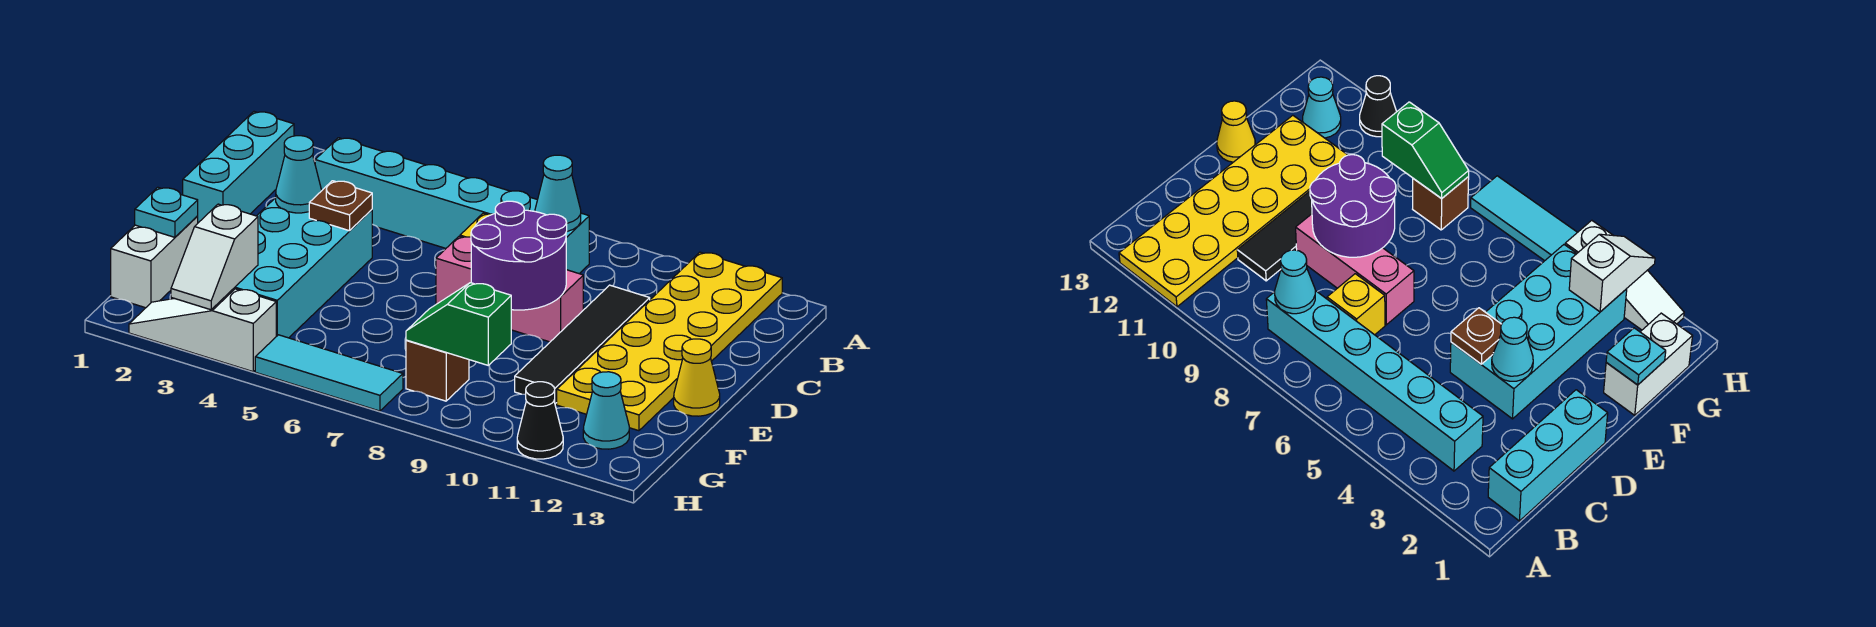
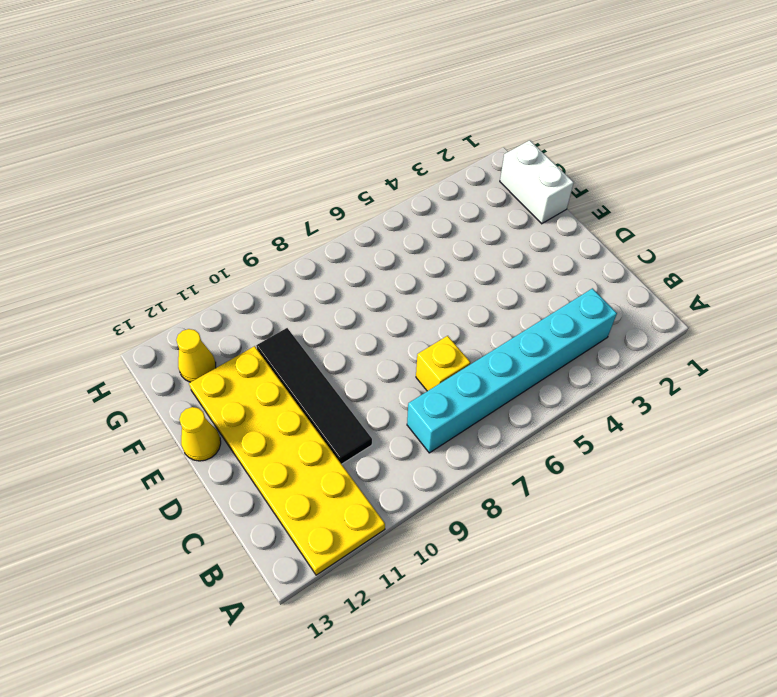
yellow 1x1 cone [176,329,216,382] -> cyan 1x1 cone [583,372,629,449]
none -> cyan 1x3 brick [183,112,294,223]
none -> cyan 2x4 brick [234,198,372,338]
none -> pink 1x3 brick [436,236,583,342]

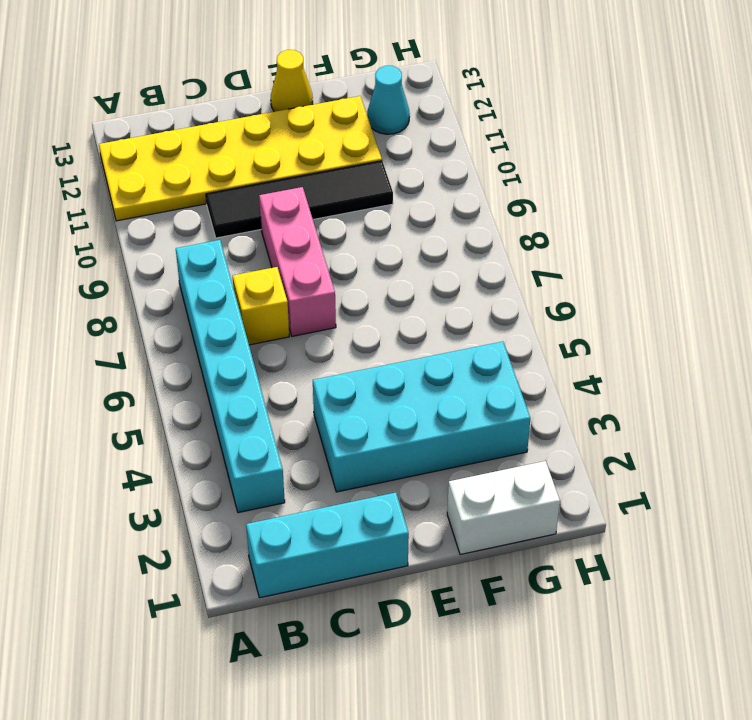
none -> brown 1x1 brick [406,340,469,401]
none -> white 1x3 slope [129,289,276,372]
none -> cyan 1x3 tile [255,335,403,411]

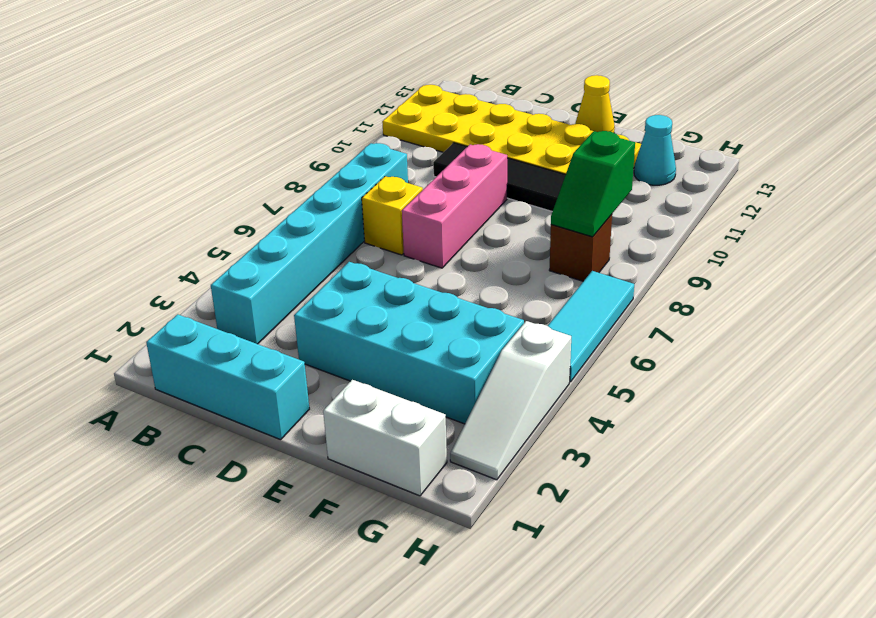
none -> black 1x1 cone [517,382,563,459]
none -> cyan 1x1 cone [535,155,581,231]
none -> cyan 1x1 cone [276,136,322,213]

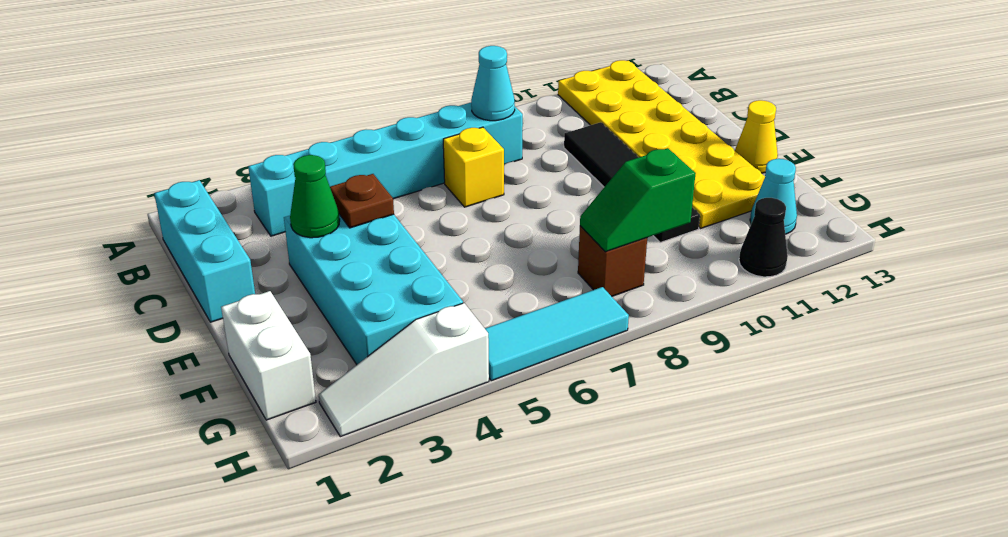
green 1x1 cone [290,155,340,238] -> cyan 1x1 cone [276,136,322,213]
none -> pink 1x3 brick [436,236,583,342]
none -> purple 2x2 round brick [471,201,567,310]
none -> cyan 1x1 plate [135,187,198,237]

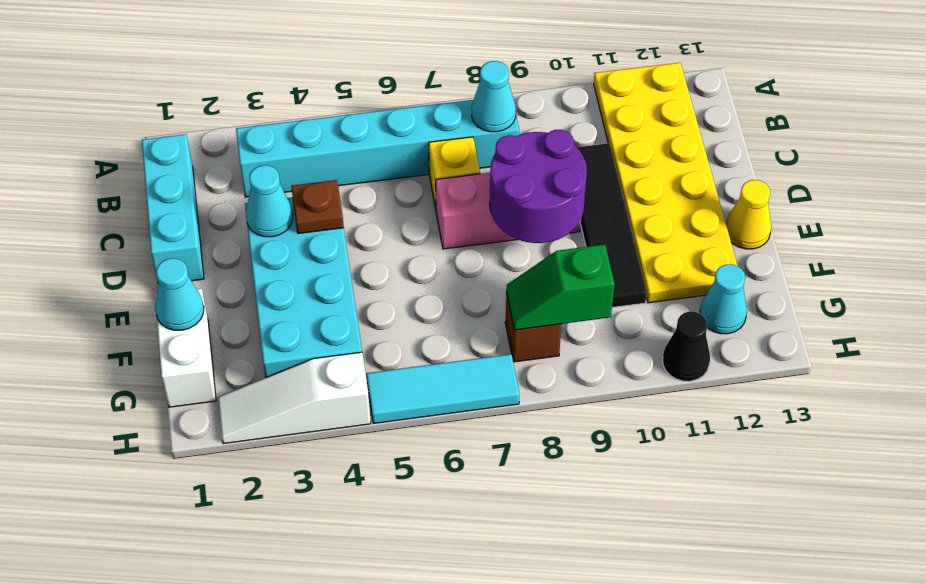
cyan 1x1 cone [155,258,204,330] -> cyan 1x1 plate [135,187,198,237]
none -> white 1x2 slope [171,204,258,310]

